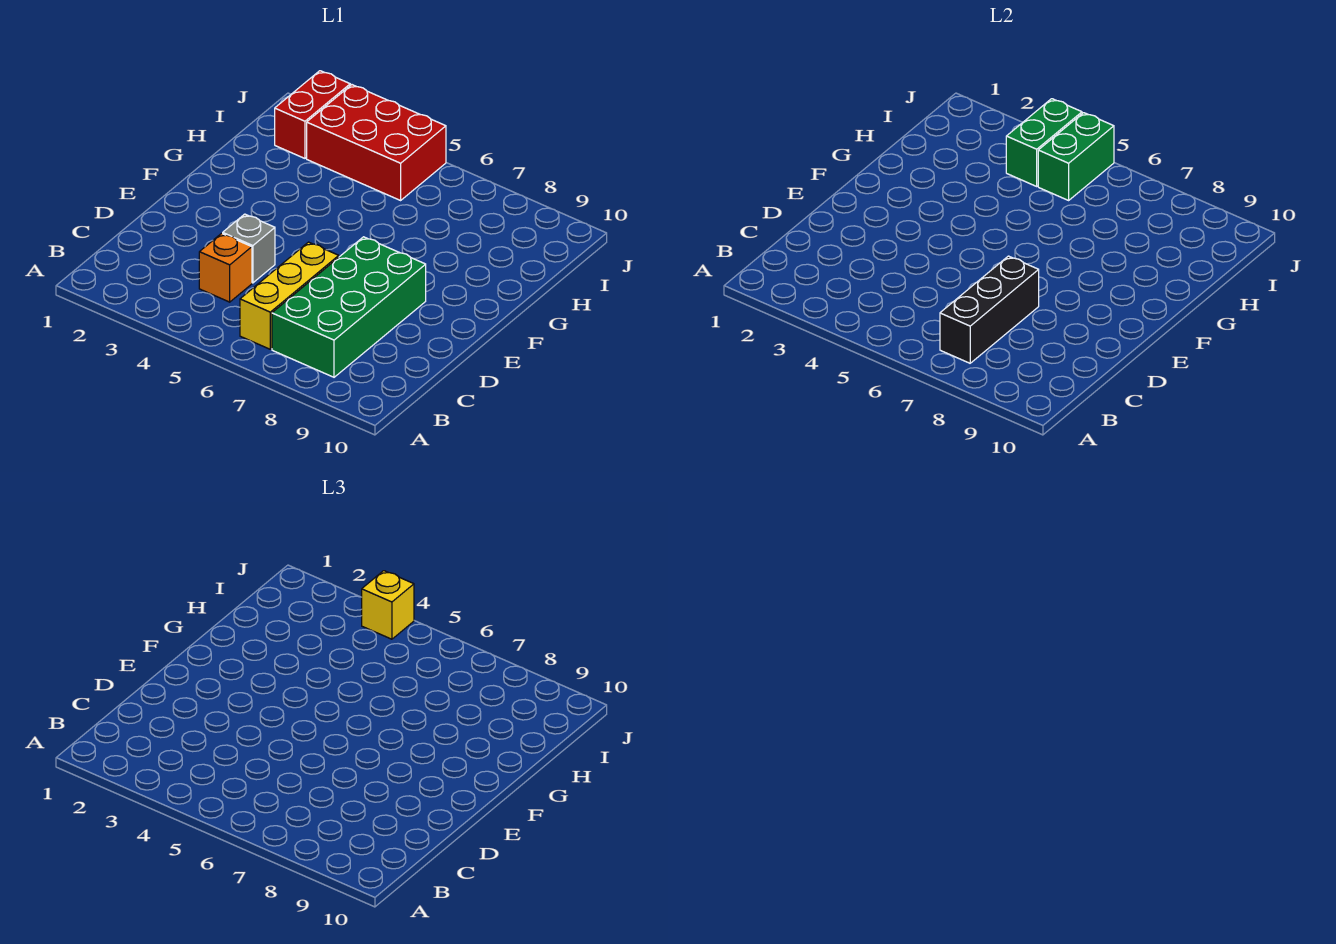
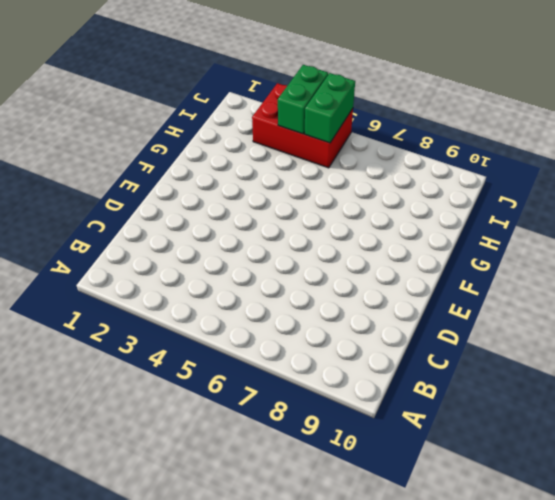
none -> yellow 1x3 brick [240,242,339,349]
none -> green 2x4 brick [272,237,426,377]

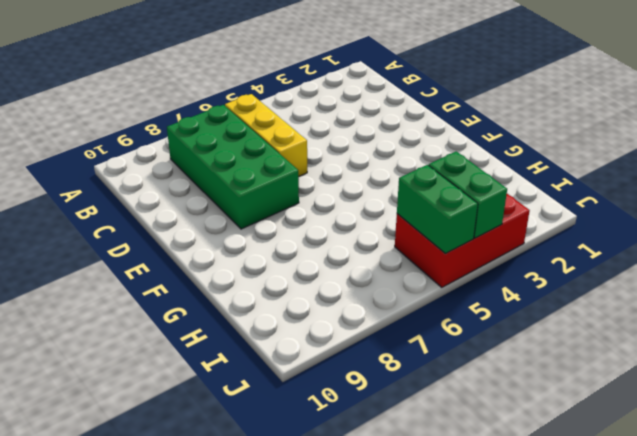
none -> orange 1x1 brick [199,233,252,302]
none -> grey 1x1 brick [223,214,275,283]

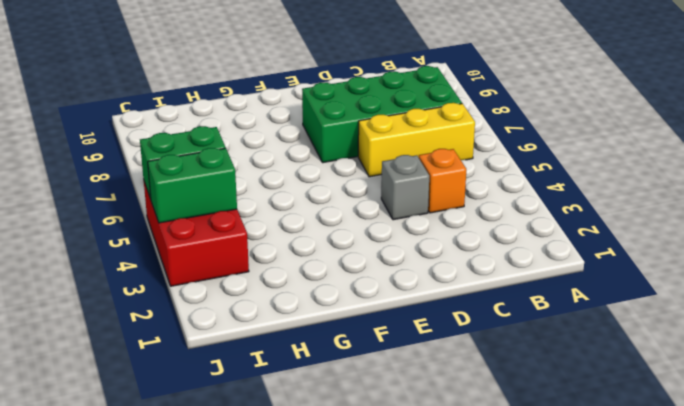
none -> red 1x2 brick [275,71,350,158]
none -> black 1x3 brick [940,256,1039,363]

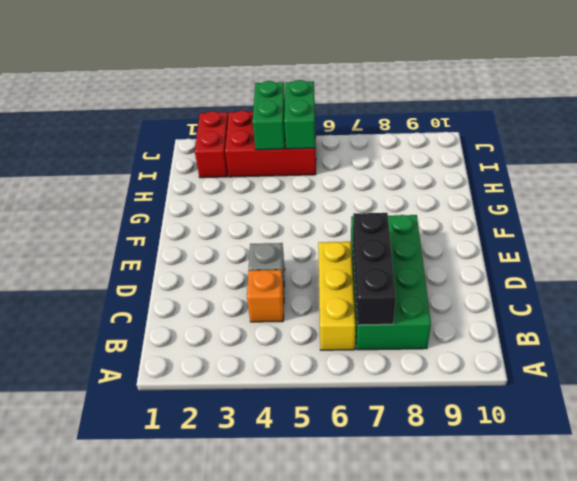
none -> yellow 1x1 brick [362,571,414,639]

